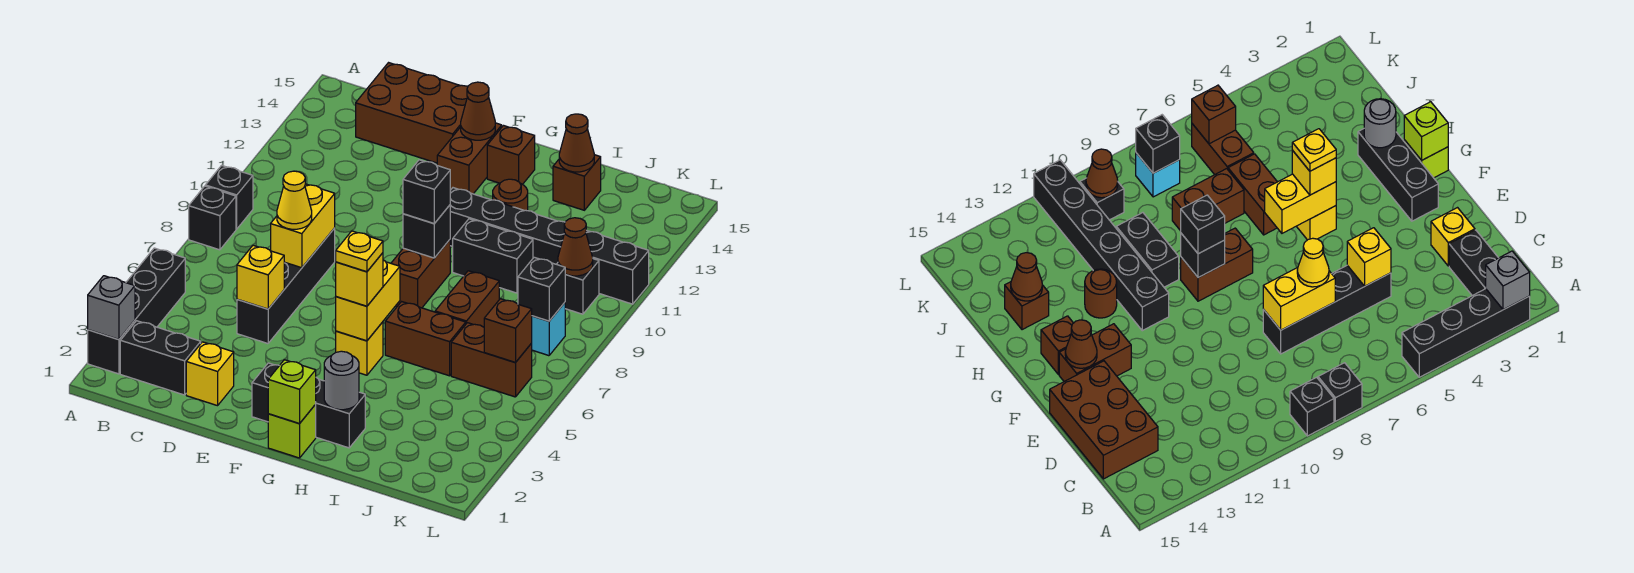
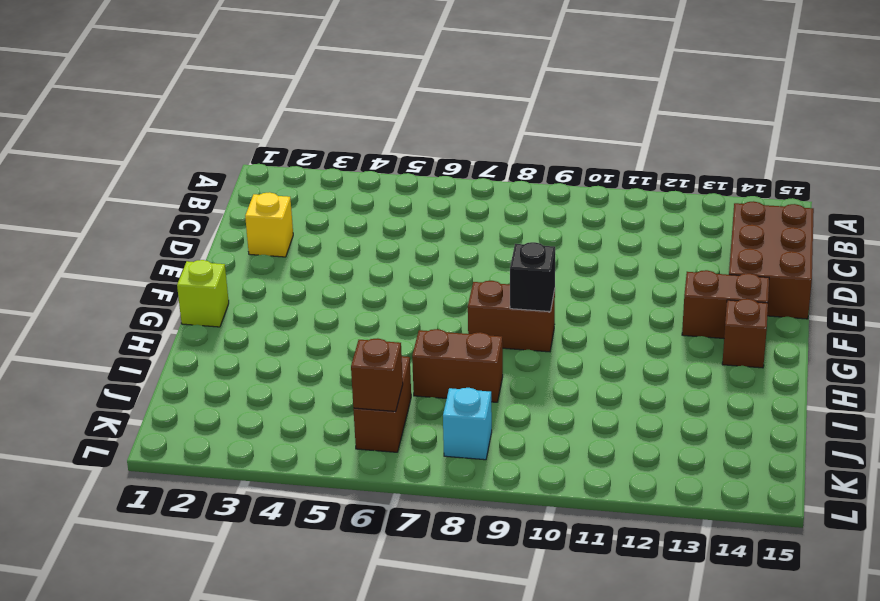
none -> black 1x4 brick [88,248,185,374]
none -> black 1x1 brick [189,186,236,250]
none -> black 1x1 brick [205,165,253,229]
none -> black 1x2 brick [120,321,201,395]

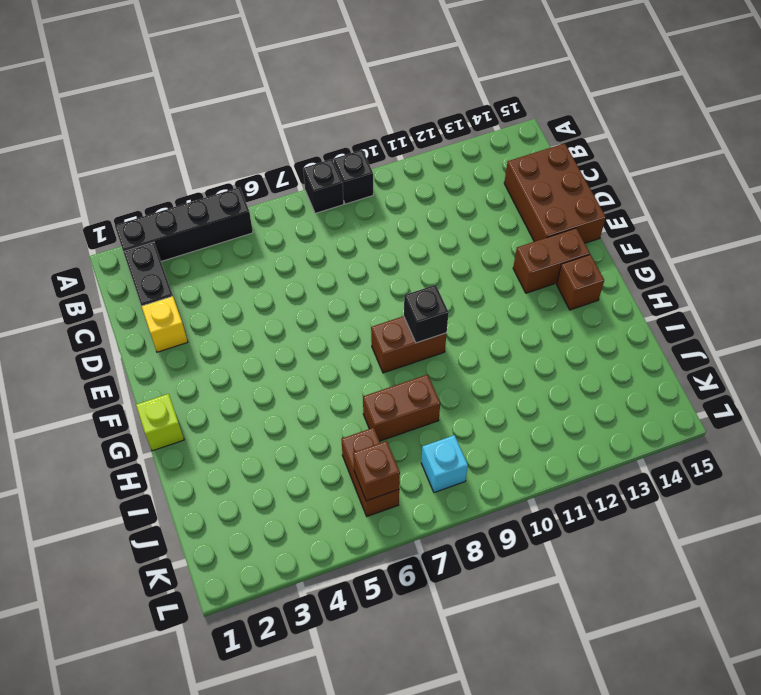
none -> black 1x4 brick [237,228,335,344]
none -> black 1x3 brick [252,363,365,448]
none -> yellow 1x1 brick [336,322,383,375]
none -> black 1x6 brick [450,188,649,304]

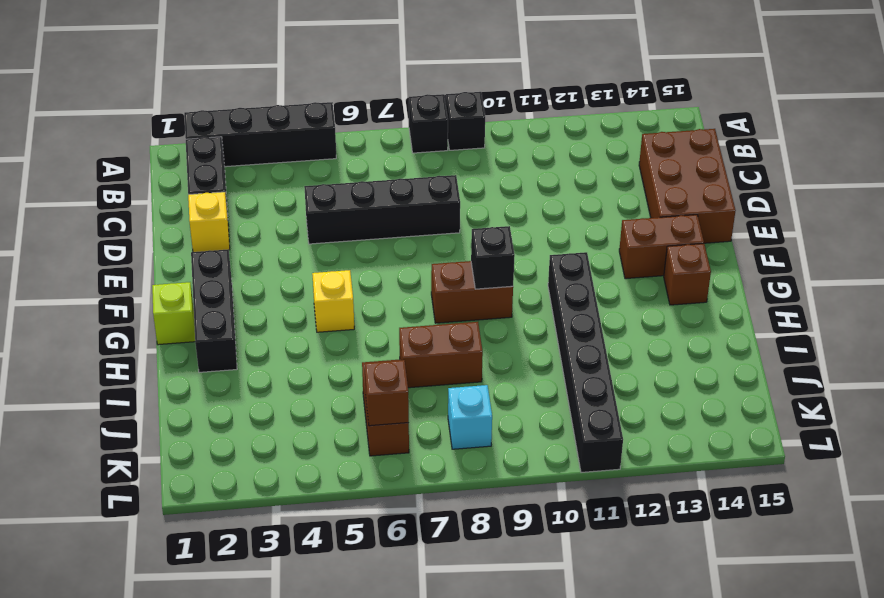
none -> brown 1x2 brick [385,302,466,376]
none -> black 1x2 brick [453,219,533,293]
none -> brown 1x1 round brick [493,179,528,211]
none -> brown 1x1 brick [553,155,601,210]

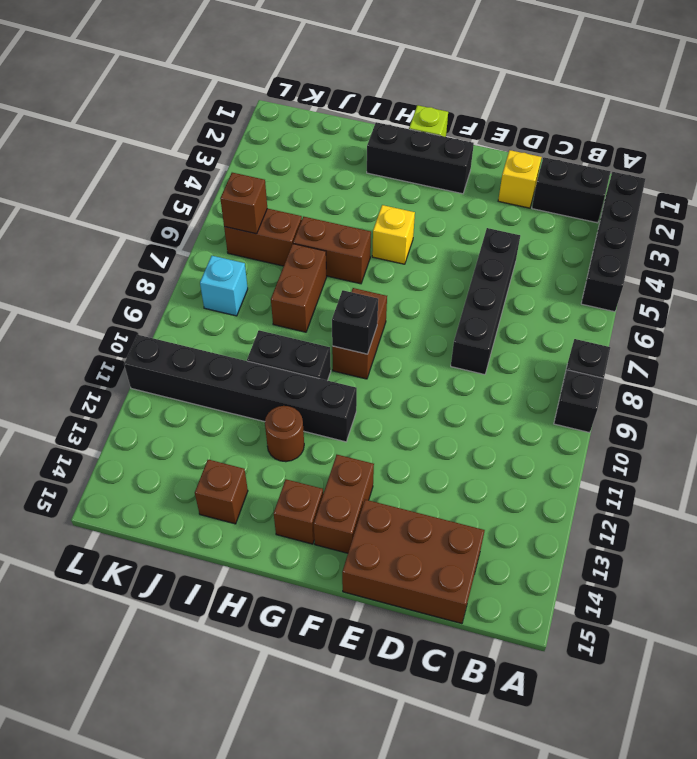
none -> black 1x1 brick [557,259,599,314]
none -> grey 1x1 brick [88,276,135,339]
none -> yellow 1x1 brick [237,245,284,309]
none -> yellow 1x2 brick [271,184,335,268]

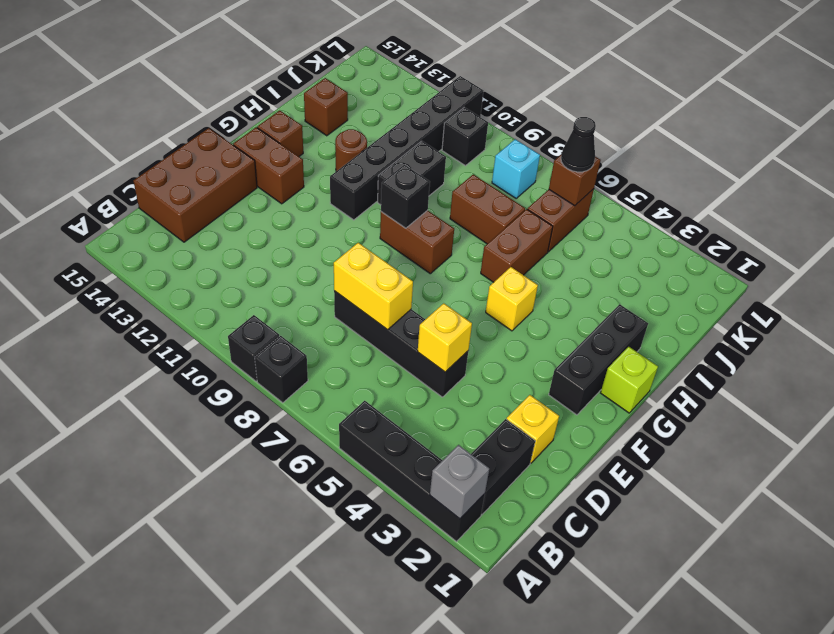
black 1x1 cone [561,117,596,172] -> none
none -> brown 1x1 cone [461,82,495,140]
none -> lime 1x1 brick [268,360,316,423]
none -> yellow 1x2 brick [336,260,400,341]
none -> grey 1x1 round brick [324,351,359,410]

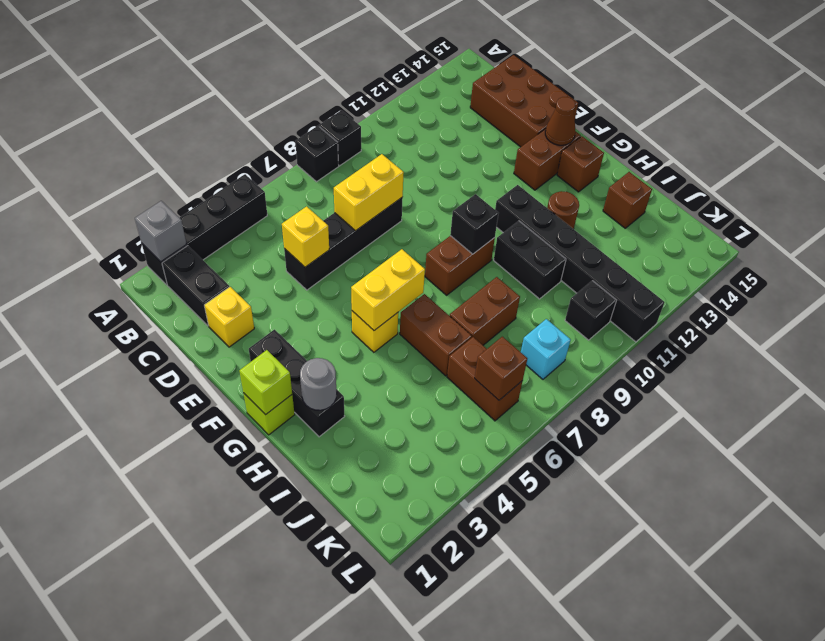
none -> brown 1x1 cone [559,114,594,172]
none -> black 1x1 brick [518,257,565,321]
none -> brown 1x1 cone [558,218,593,276]
none -> yellow 1x1 cone [277,171,312,229]

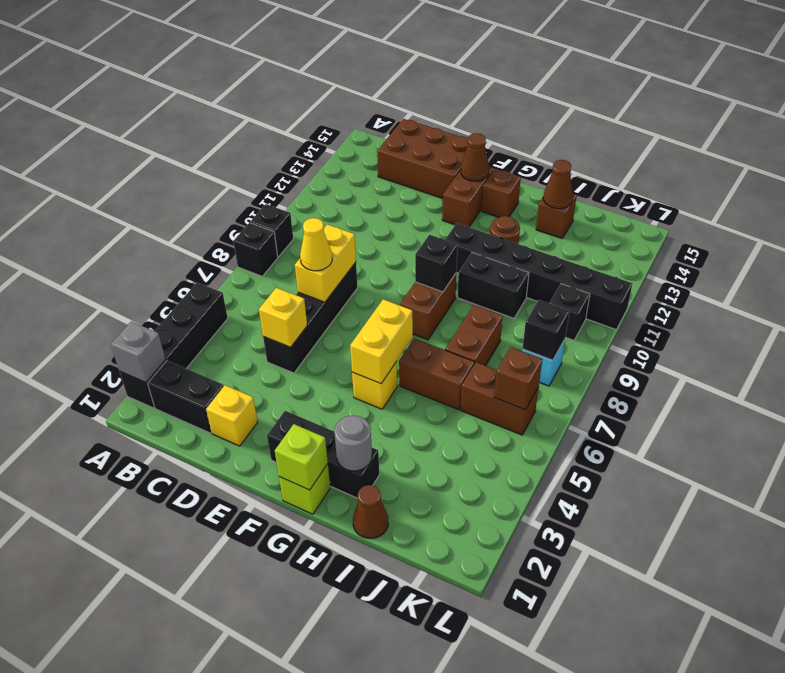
brown 1x1 cone [353,485,388,538] -> brown 1x1 cone moved to [558,218,593,276]
none -> yellow 1x1 brick [336,253,383,306]
none -> black 1x1 brick [403,160,450,223]
none -> yellow 1x1 plate [336,231,383,272]

